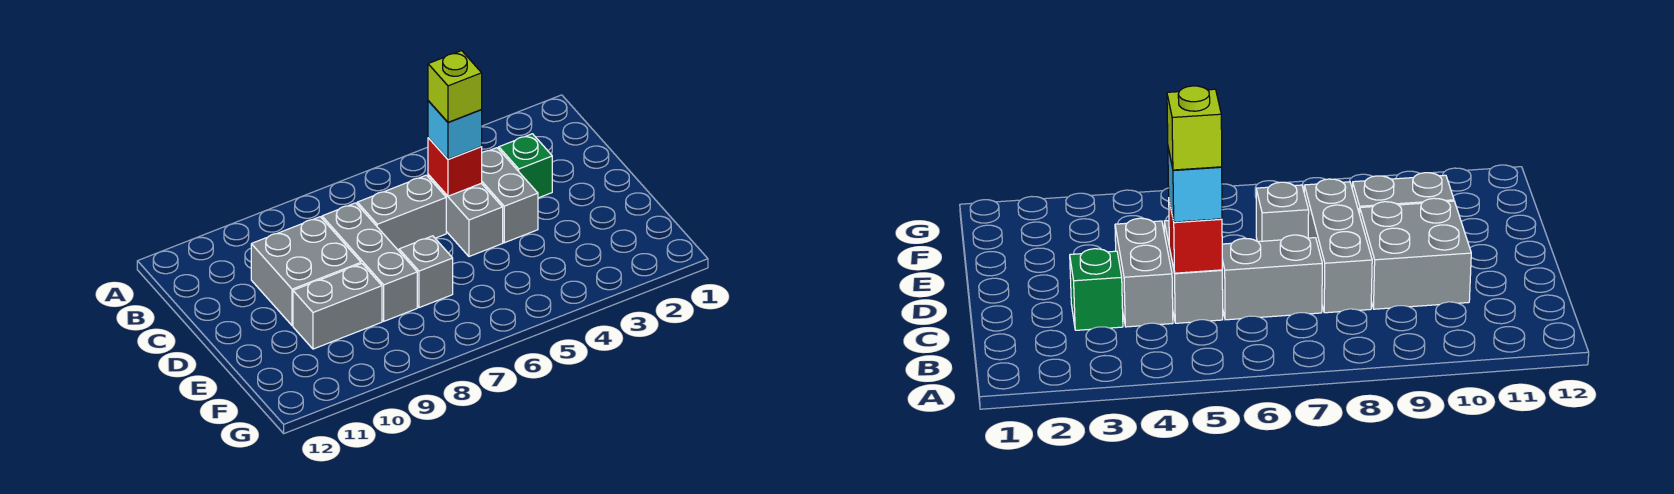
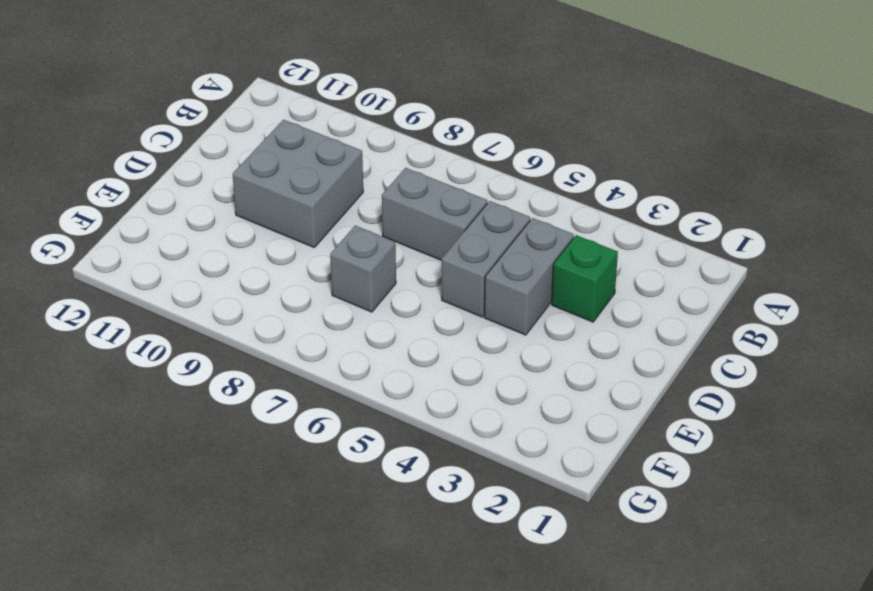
none -> grey 1x3 brick [322,203,417,321]
none -> grey 1x2 brick [293,264,382,349]

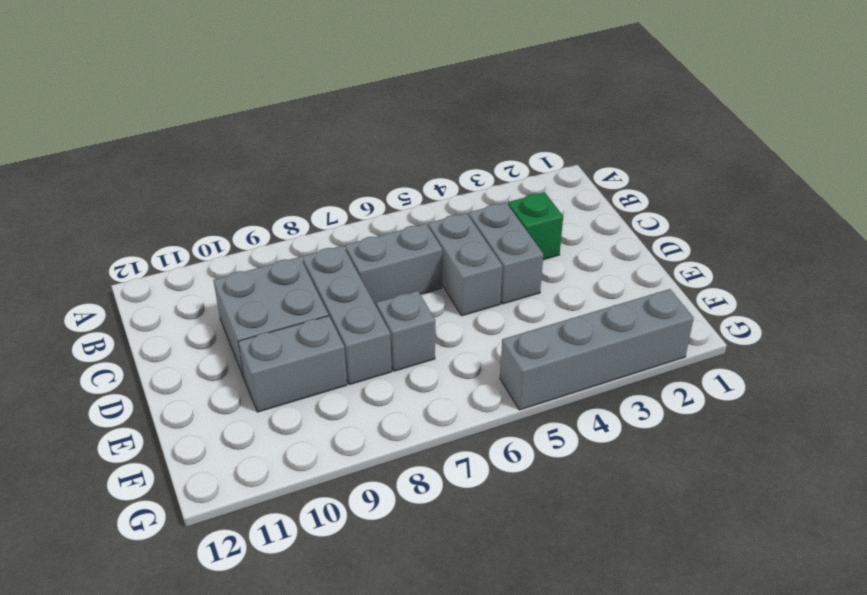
grey 1x4 brick [500,289,694,410] -> none
none -> red 1x1 brick [428,138,482,196]
none -> cyan 1x1 brick [428,101,482,159]

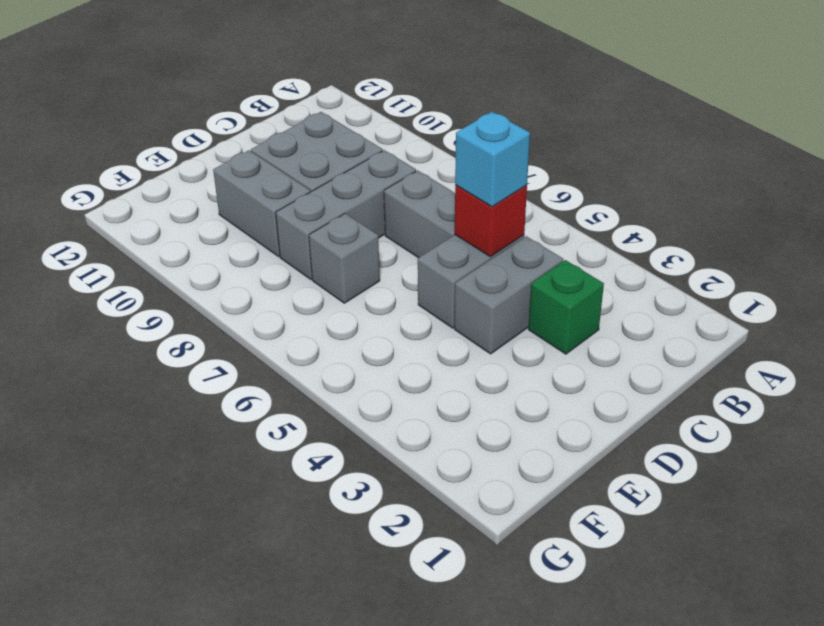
none -> lime 1x1 brick [428,51,482,122]

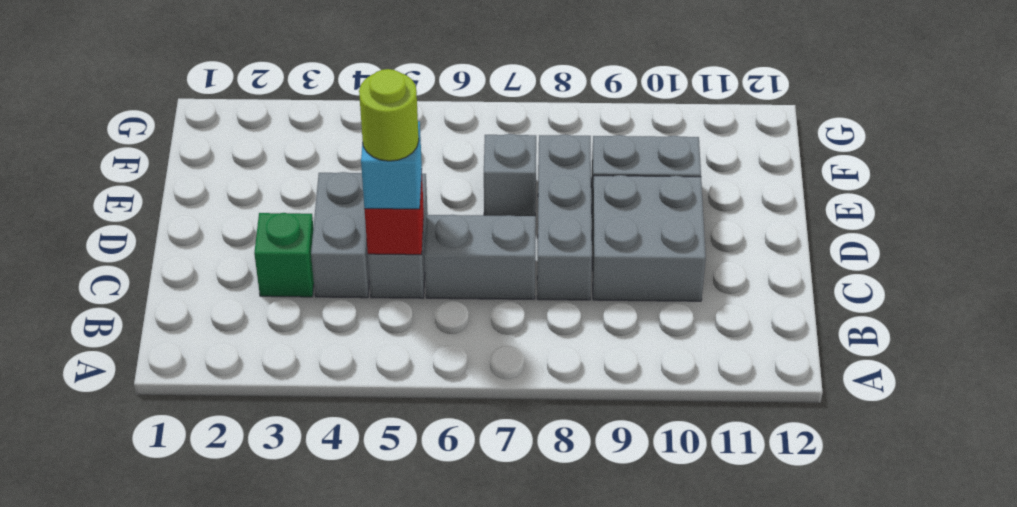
lime 1x1 round brick [359,69,419,161] -> lime 1x1 brick [428,51,482,122]

